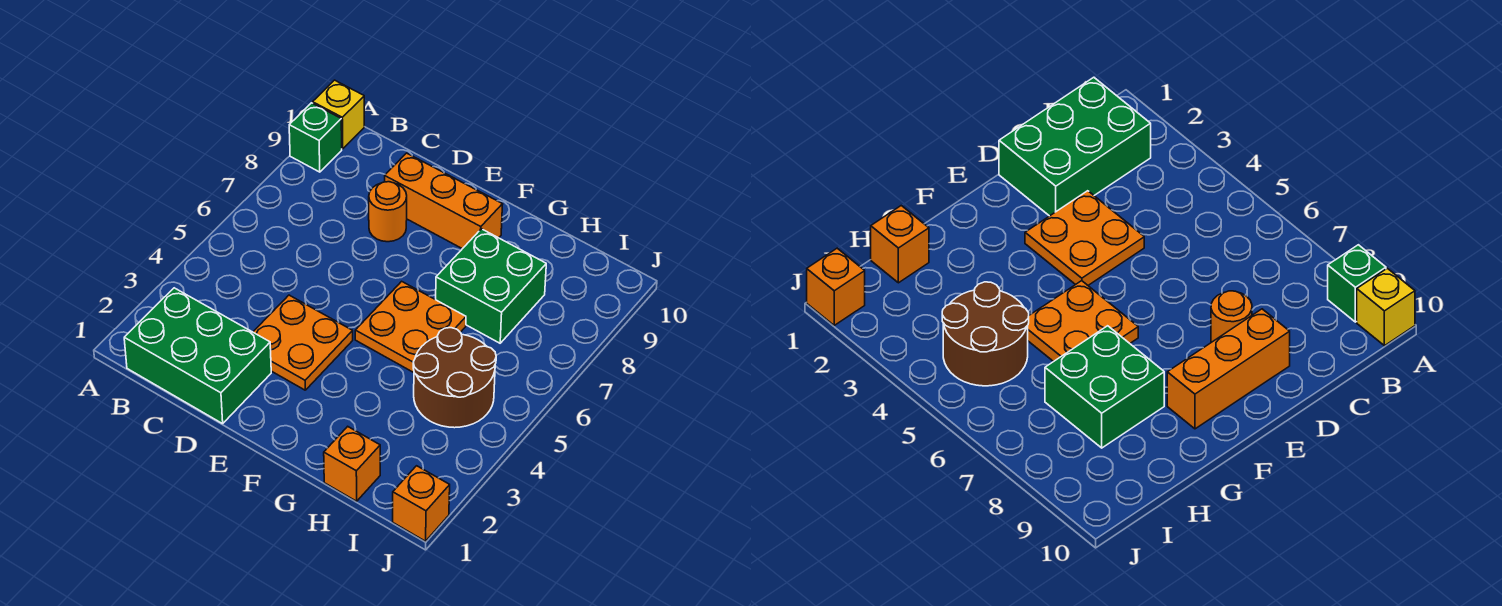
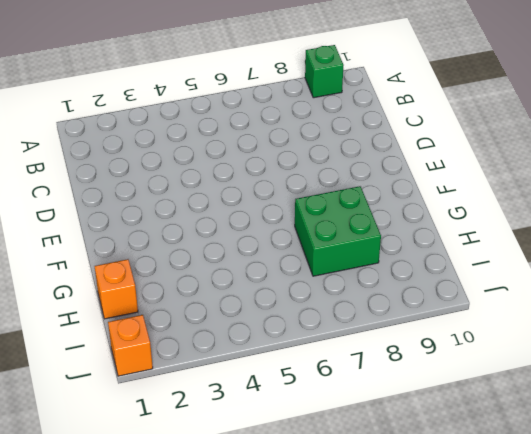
none -> yellow 1x1 brick [313,80,364,149]
none -> green 2x3 brick [124,288,271,424]

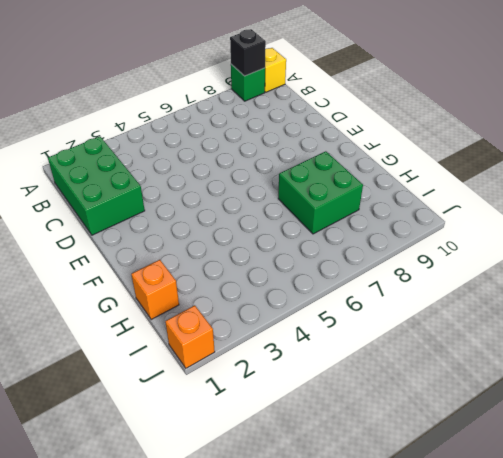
black 1x1 brick [230,29,266,76] -> none
none -> orange 2x2 plate [253,295,353,390]
none -> orange 1x1 round brick [369,182,407,242]

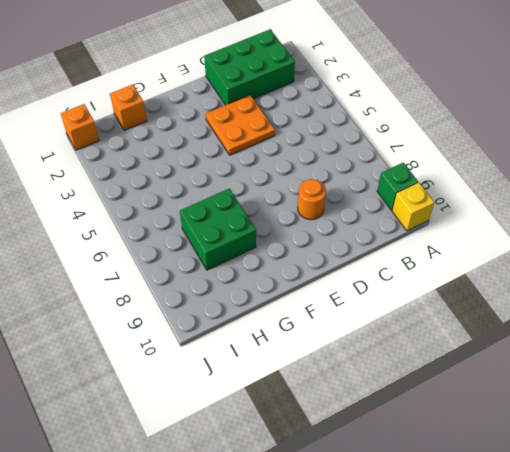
none -> orange 1x3 brick [385,153,503,249]
none -> orange 2x2 plate [355,281,466,373]

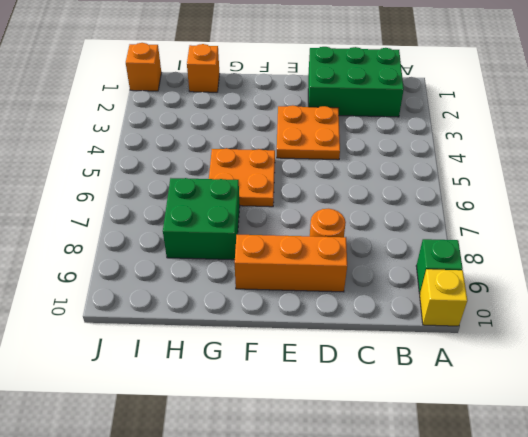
none -> brown 2x2 round brick [413,328,496,428]

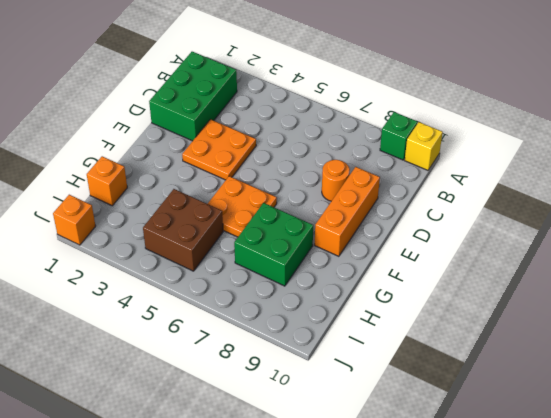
brown 2x2 brick [143,189,223,271] -> brown 2x2 round brick [413,328,496,428]

